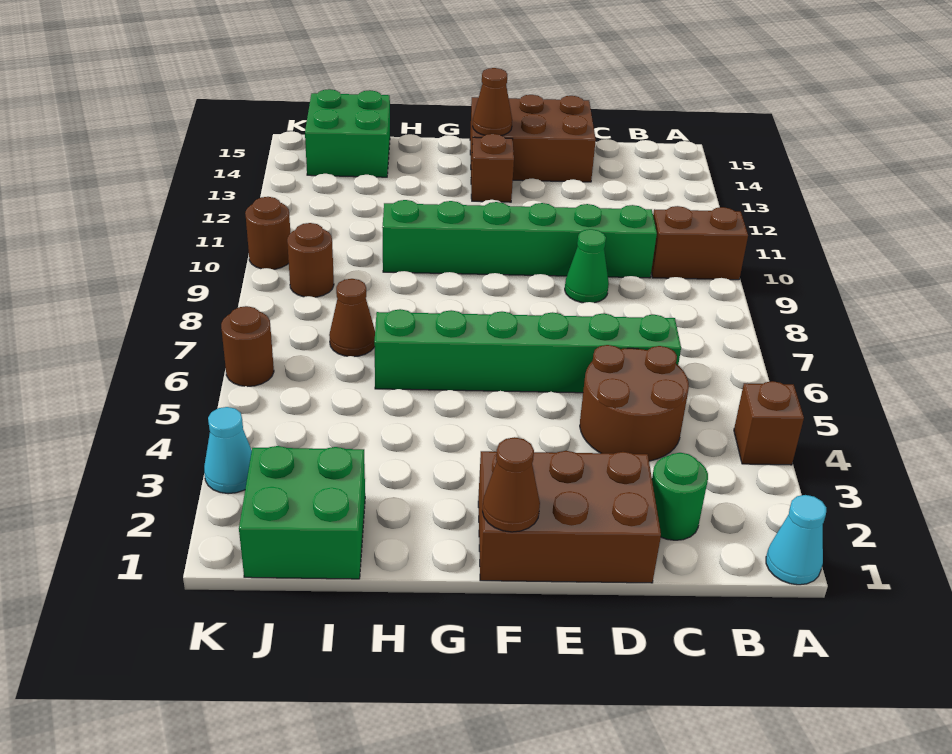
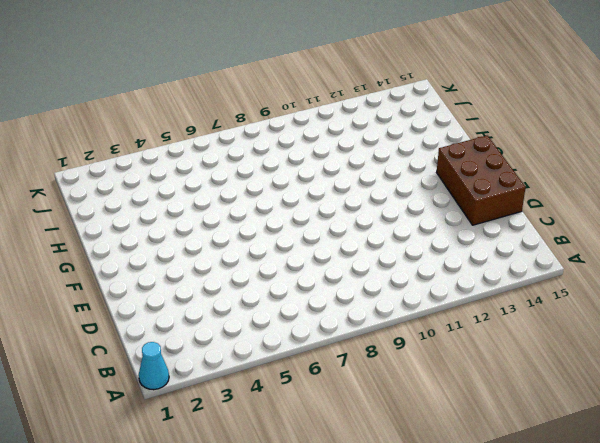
none -> brown 1x1 brick [734,381,804,465]
none -> brown 1x2 brick [651,206,748,280]
none -> green 1x1 round brick [652,453,708,540]

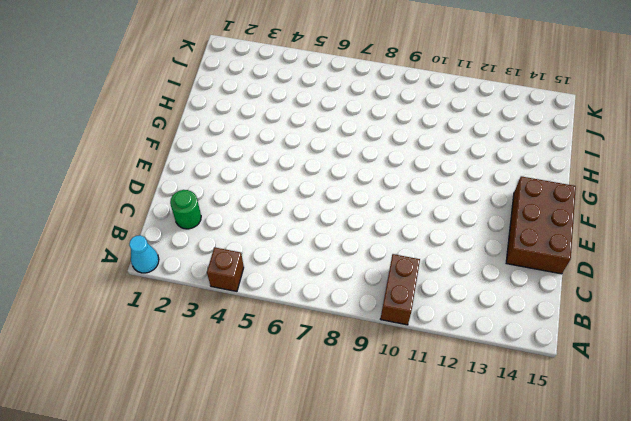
none -> brown 2x2 round brick [580,345,689,461]
none -> green 1x6 brick [374,309,681,393]
none -> green 1x6 brick [382,200,657,278]

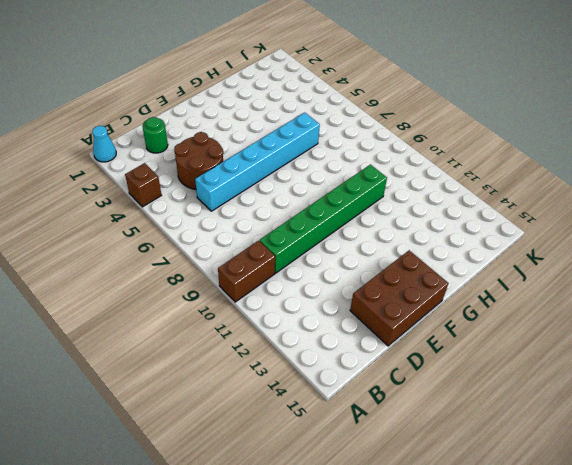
cyan 1x6 brick [195,113,320,211] -> green 1x6 brick [374,309,681,393]
none -> brown 2x3 brick [478,451,661,583]
none -> green 1x1 cone [565,229,609,303]
none -> brown 1x1 brick [471,134,514,202]

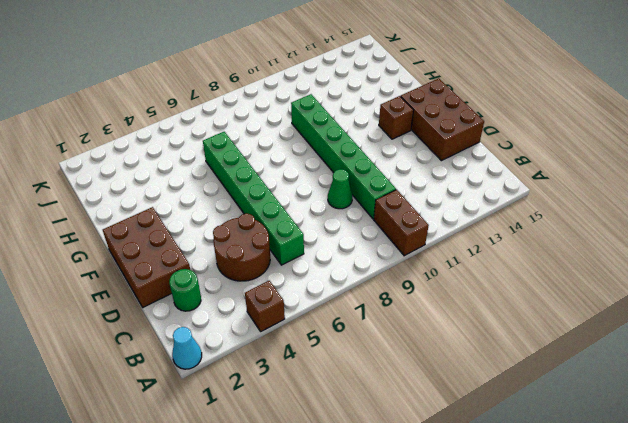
none -> green 2x2 brick [239,446,365,579]
none -> brown 1x1 cone [329,279,375,357]
none -> green 2x2 brick [305,89,390,177]

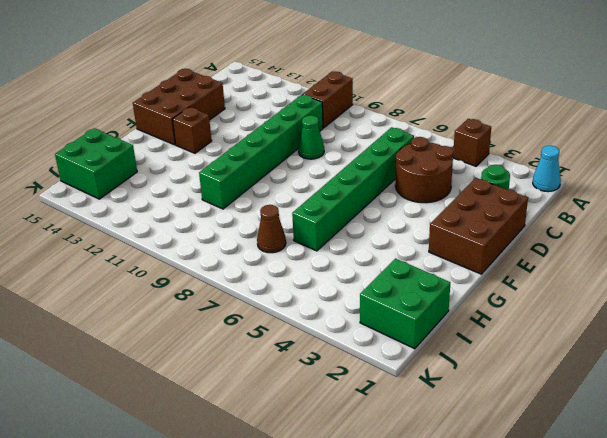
none -> brown 1x1 round brick [287,223,334,297]
none -> cyan 1x1 cone [204,407,252,494]
none -> brown 1x1 round brick [221,306,274,387]

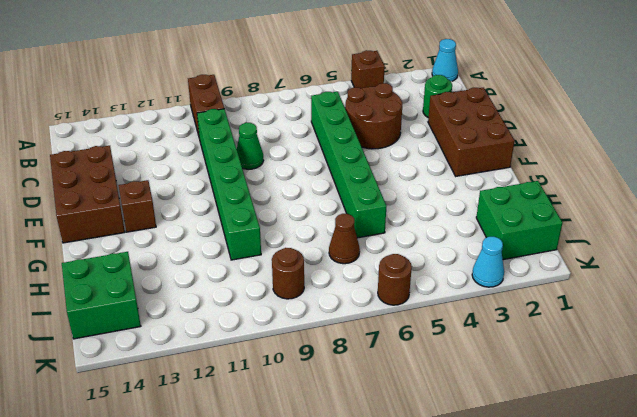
none -> brown 1x1 round brick [245,197,290,269]
none -> brown 1x1 cone [482,437,540,532]
none -> brown 1x1 cone [473,68,512,136]

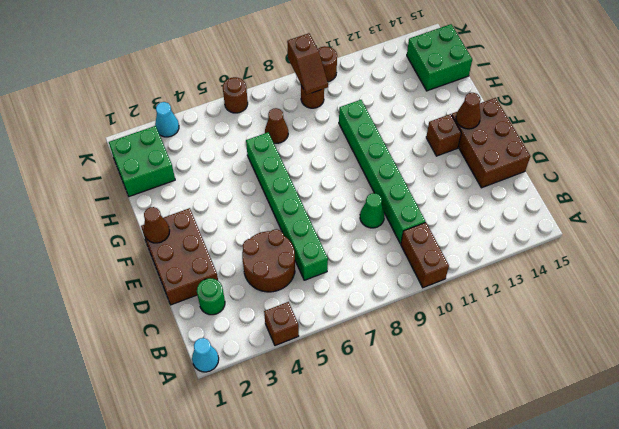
brown 1x2 slope [287,33,328,95] -> none

